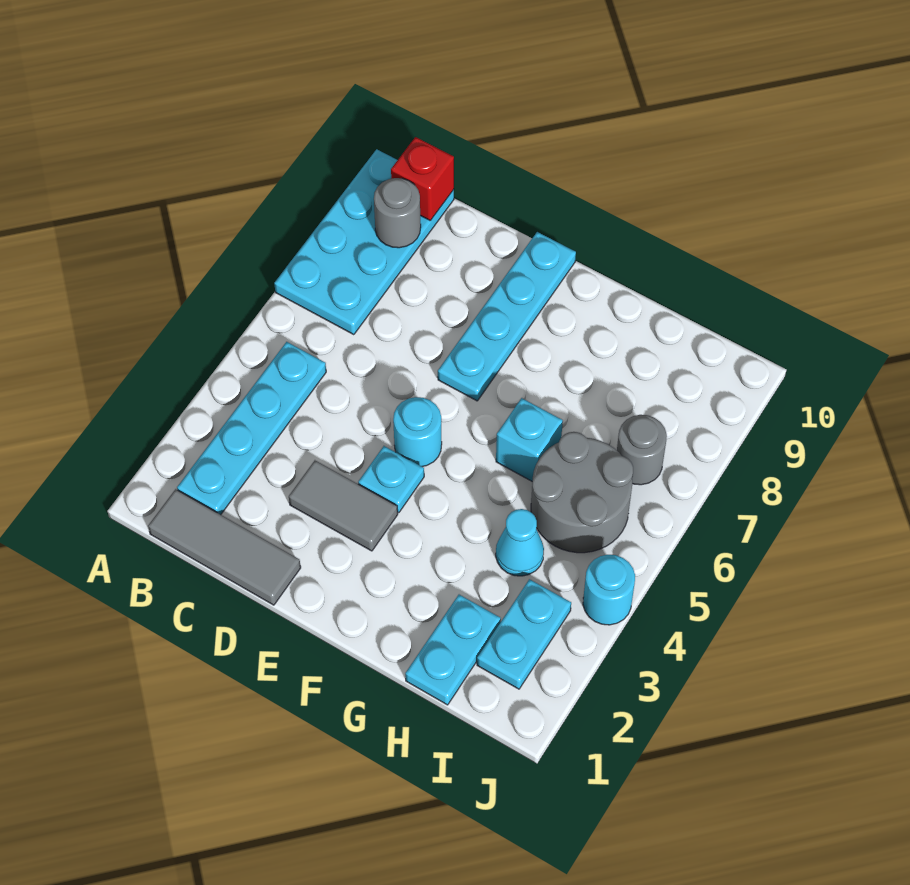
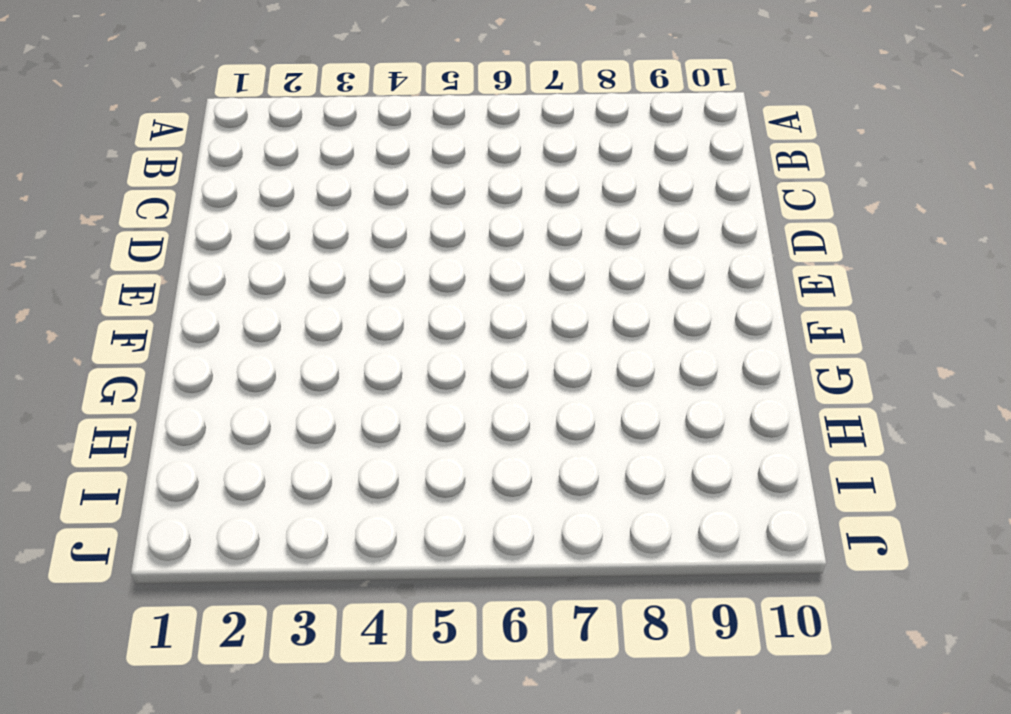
none -> cyan 2x4 plate [274,149,454,335]
none -> grey 1x3 tile [148,489,301,605]
none -> cyan 1x4 plate [177,342,326,515]

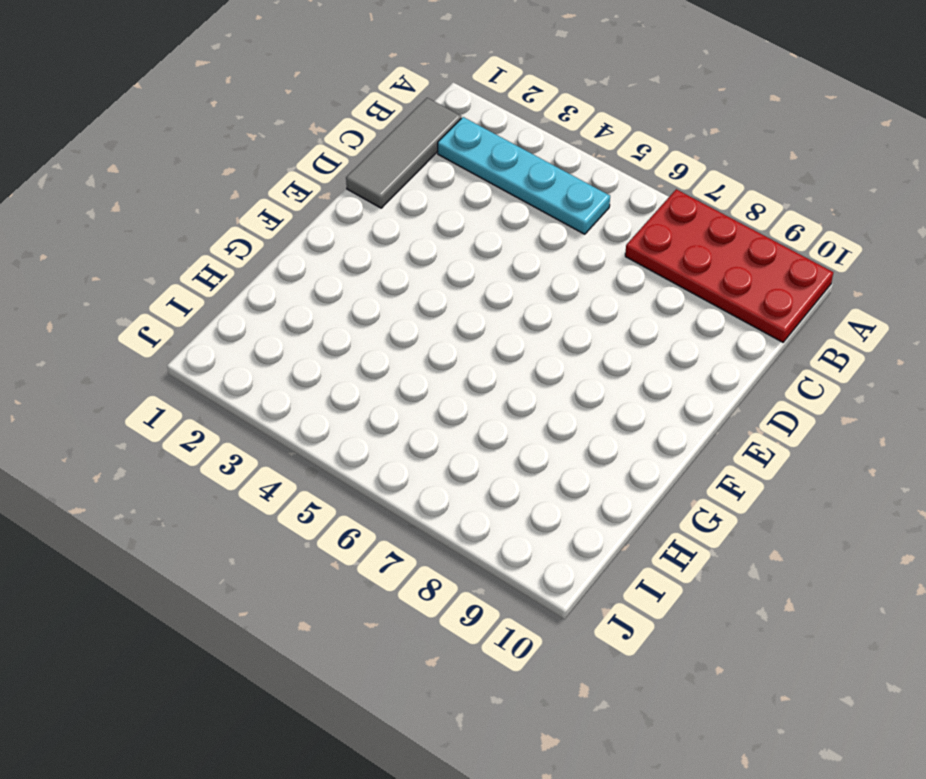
red 2x4 plate [625,189,833,342] -> cyan 2x4 plate [274,149,454,335]
none -> grey 1x2 tile [289,461,398,551]
none -> cyan 1x1 plate [358,446,424,513]
none -> cyan 1x1 round brick [393,397,442,467]

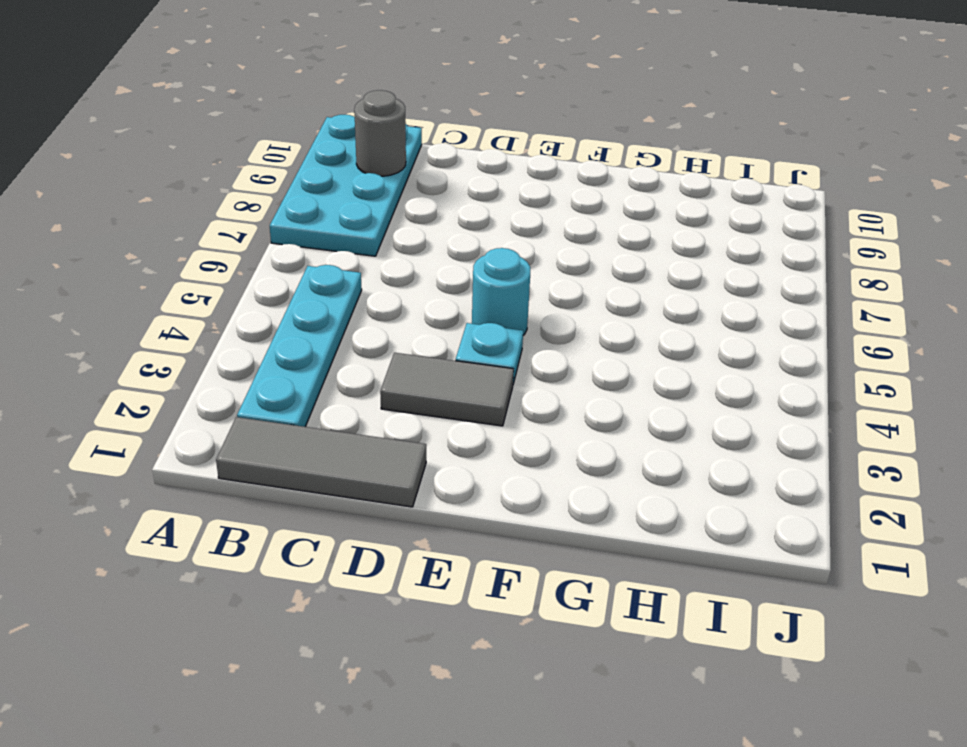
none -> cyan 1x4 plate [438,232,576,401]
none -> cyan 1x1 brick [496,398,563,481]
none -> cyan 1x2 plate [405,595,501,705]

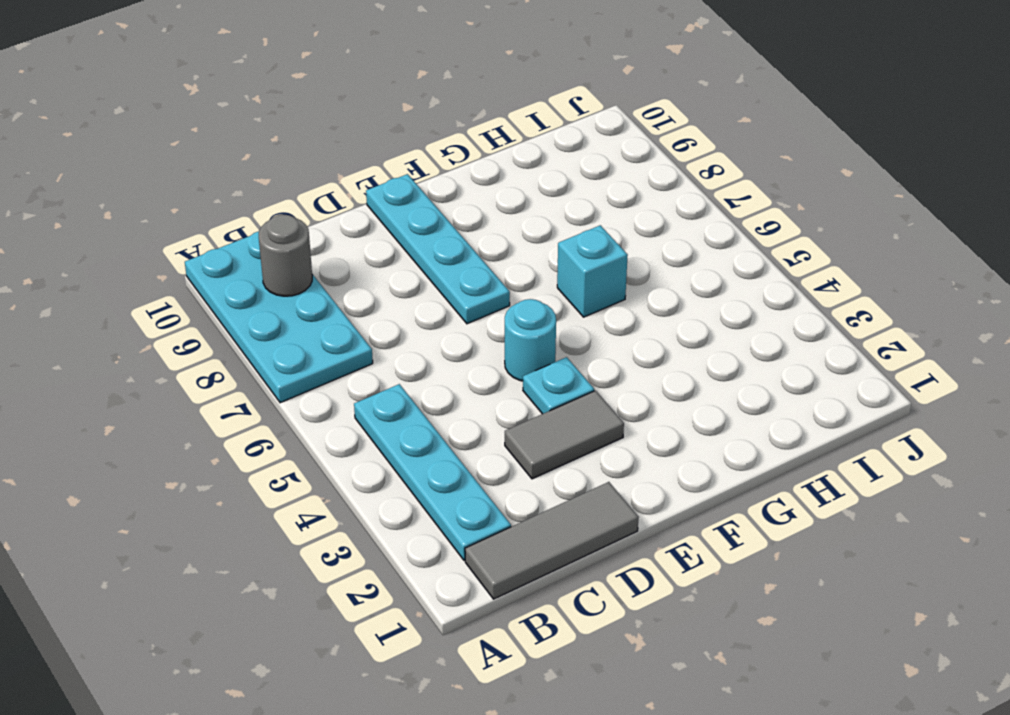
none -> cyan 1x2 plate [405,595,501,705]
none -> cyan 1x1 cone [496,509,544,576]
none -> grey 2x2 round brick [531,432,633,553]

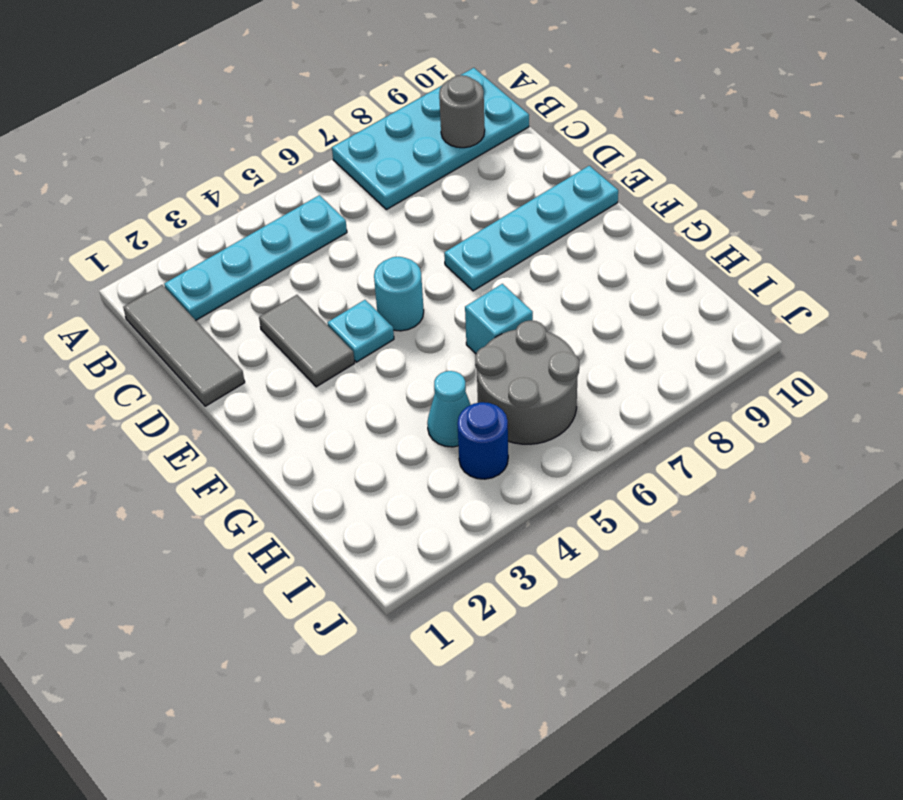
blue 1x1 round brick [457,402,508,479] -> none
none -> cyan 1x2 plate [405,595,501,705]
none -> cyan 1x2 plate [477,579,571,689]
none -> grey 1x1 round brick [617,415,667,485]

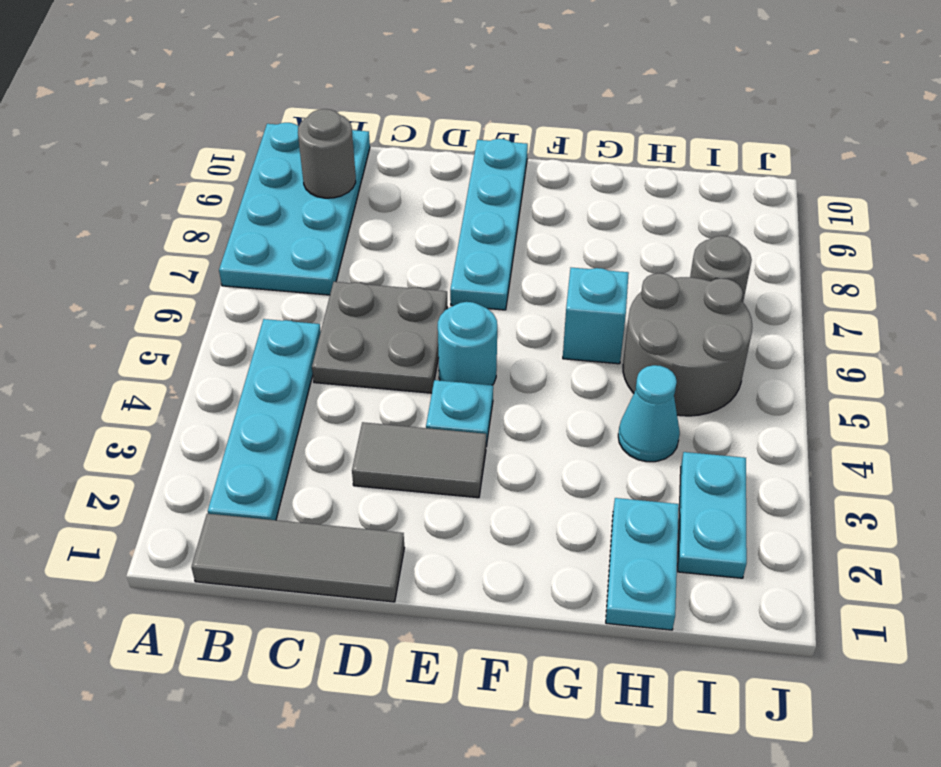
grey 2x2 plate [312,282,447,393] -> none
none -> cyan 1x1 round brick [583,555,635,625]
none -> red 1x1 brick [391,137,454,221]

